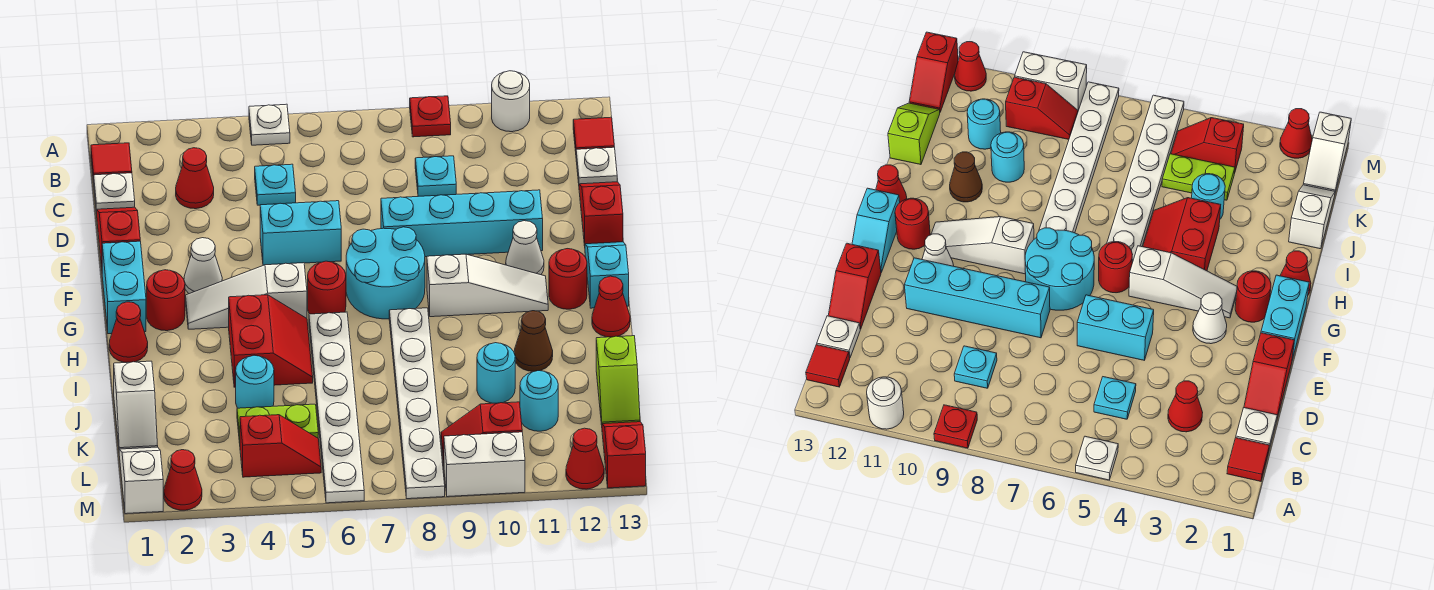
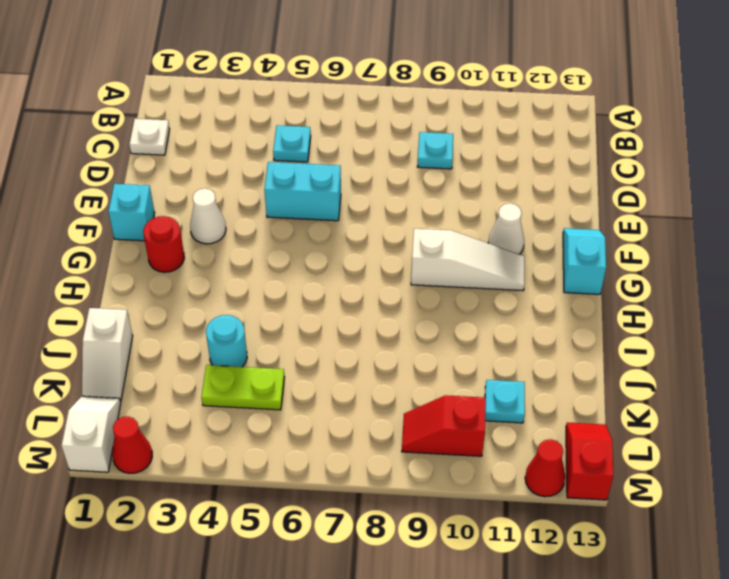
cyan 1x1 brick [108,184,155,241] -> cyan 1x2 brick [102,241,146,334]
cyan 1x1 plate [485,380,525,423] -> cyan 1x1 round brick [520,371,558,431]
none -> white 1x1 plate [249,104,290,145]
none -> red 1x1 plate [410,96,451,137]
none -> white 1x1 round brick [492,71,530,132]
none -> red 1x1 tile [91,143,132,183]

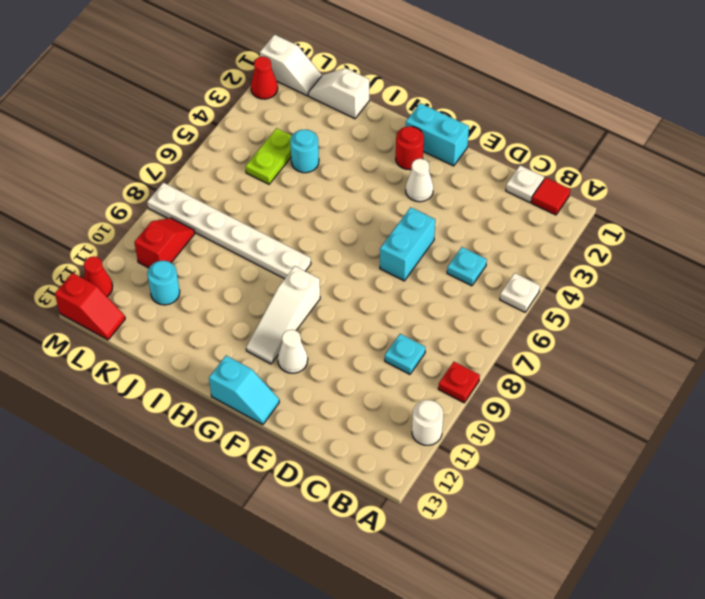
none -> red 1x1 tile [573,117,614,151]
none -> red 1x1 cone [176,148,214,209]
none -> white 1x1 plate [576,147,617,184]
none -> red 1x2 slope [97,207,140,267]

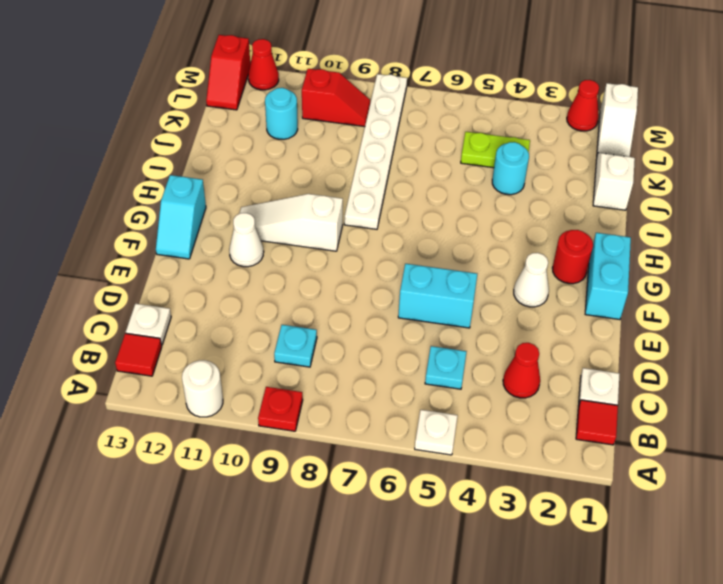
none -> red 1x2 slope [97,207,140,267]
none -> red 1x2 slope [579,182,623,246]
none -> cyan 1x4 brick [381,190,543,257]
none -> cyan 2x2 round brick [346,227,425,319]

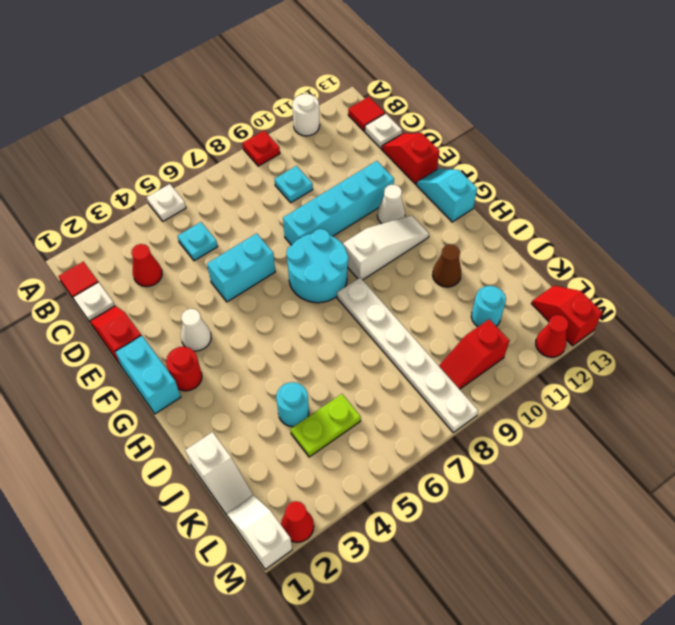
none -> white 1x3 slope [186,263,307,329]
none -> red 1x1 round brick [308,261,346,314]
none -> red 1x1 round brick [549,249,587,309]
none -> red 1x1 cone [109,302,148,363]

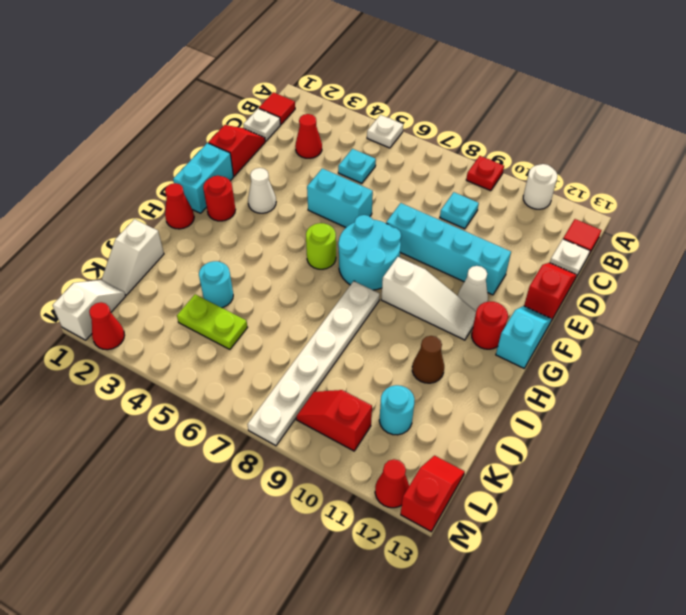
lime 1x1 round brick [306,223,336,269] -> red 1x1 round brick [308,261,346,314]
none -> white 1x3 slope [186,263,307,329]
none -> red 2x2 slope [229,295,313,387]
none -> white 1x6 plate [309,312,364,503]
none -> red 1x1 cone [592,276,630,337]

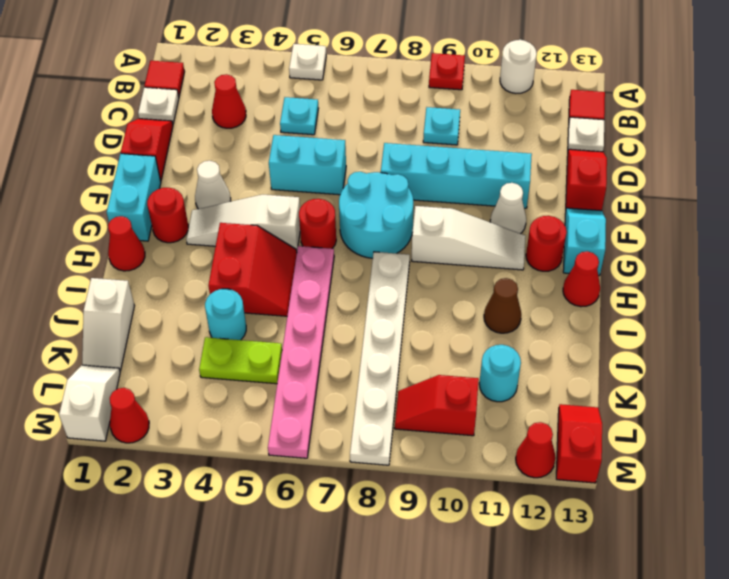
pink 1x6 plate [268,246,334,458] -> white 1x6 plate [309,312,364,503]
none -> cyan 1x1 round brick [477,343,515,403]
none -> lime 1x2 slope [596,336,640,425]
none -> red 1x2 slope [240,415,321,477]
none -> white 1x2 brick [444,432,525,497]

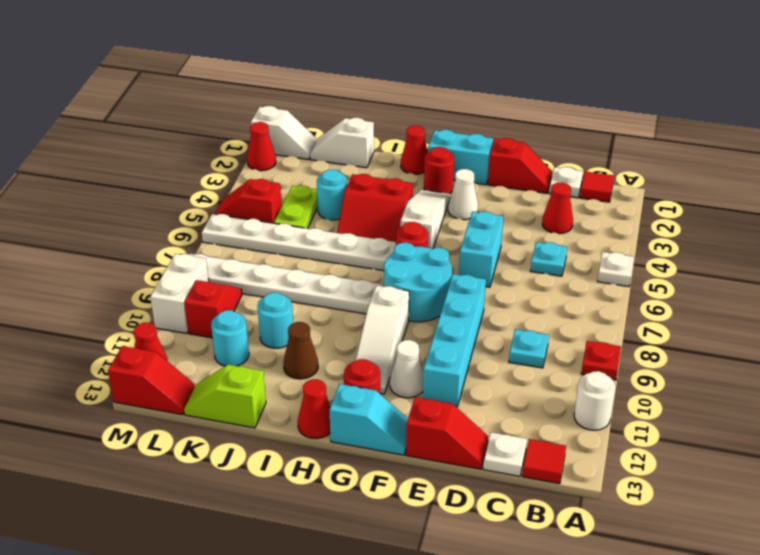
red 1x2 slope [215,179,282,223] -> red 1x2 slope turned to [240,415,321,477]

